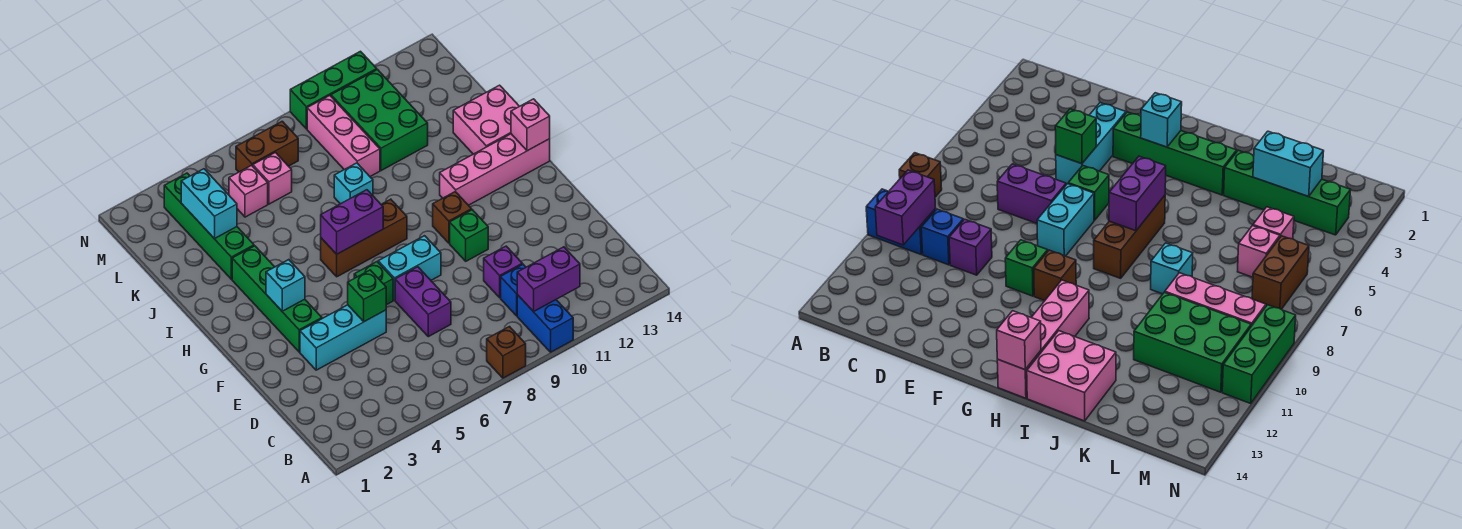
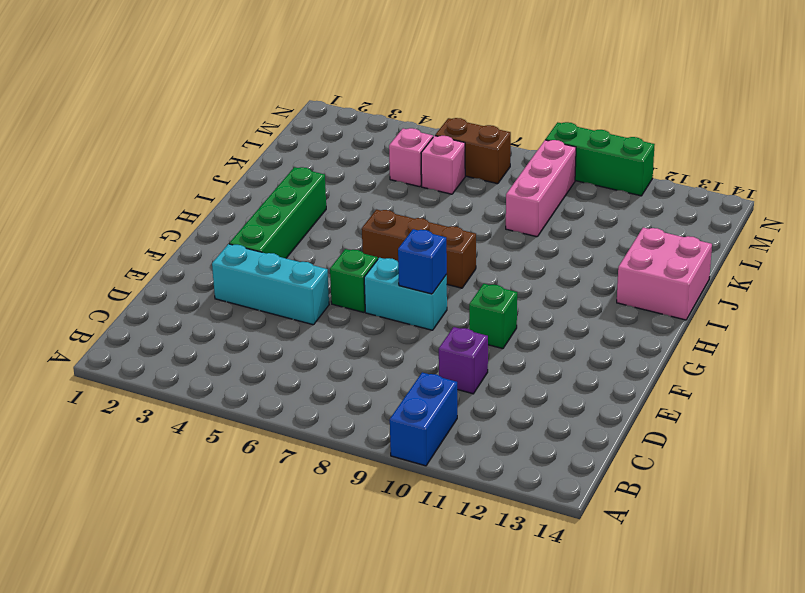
blue 1x1 brick [398,229,447,294] -> blue 1x1 brick moved to [501,264,526,316]
none -> brown 1x1 brick [487,327,526,378]
none -> purple 1x2 brick [395,267,451,337]
none -> brown 1x1 brick [433,192,472,243]

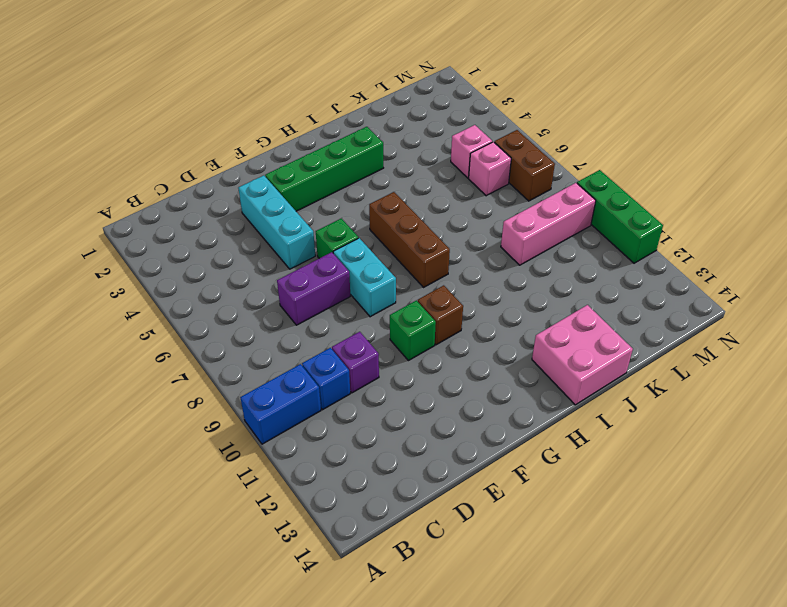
none -> brown 1x1 brick [487,327,526,378]
none -> pink 1x4 brick [440,134,550,205]
none -> green 1x4 brick [164,173,254,279]

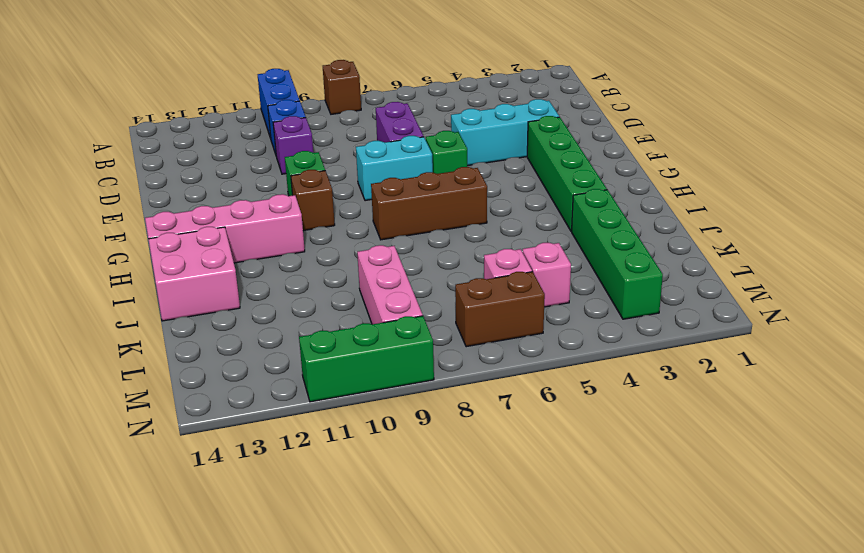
none -> cyan 1x1 brick [334,163,373,204]
none -> green 2x3 brick [331,70,428,171]
none -> purple 1x2 brick [517,247,580,312]

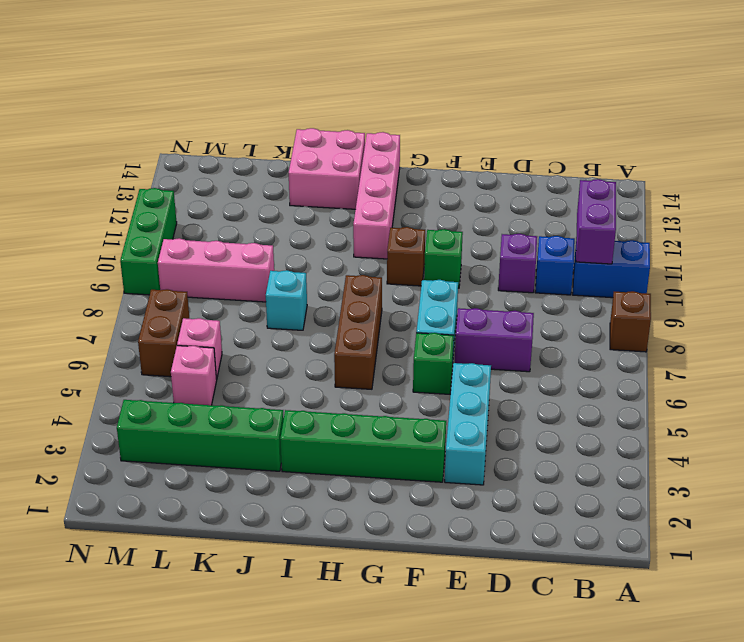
none -> green 2x3 brick [331,70,428,171]
none -> green 1x1 brick [348,270,386,322]
none -> cyan 1x1 brick [266,260,305,311]

